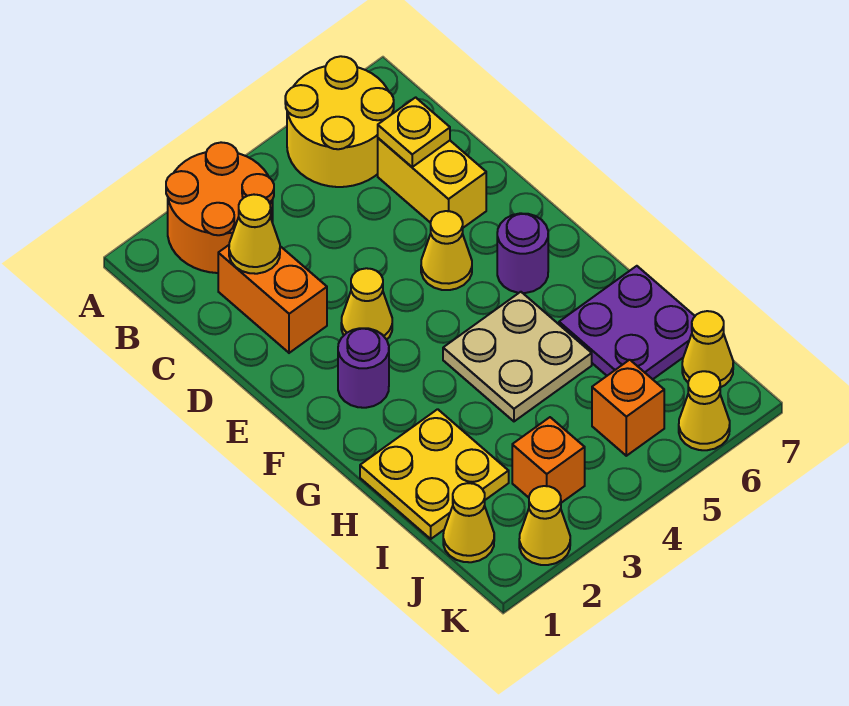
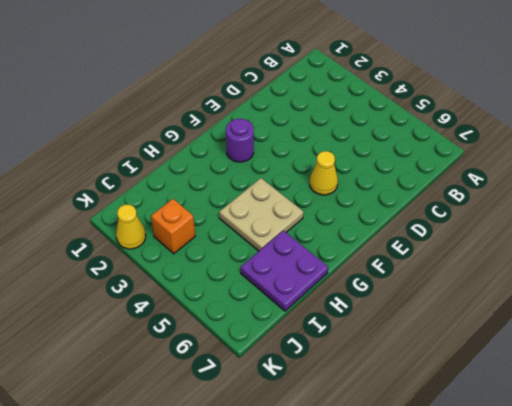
none -> orange 2x2 round brick [166,142,274,273]
none -> yellow 2x2 round brick [285,56,394,187]
none -> orange 1x2 brick [218,245,327,353]

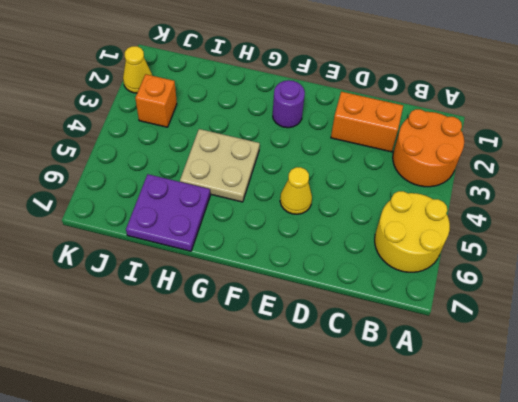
none -> yellow 1x2 brick [378,138,486,228]
none -> yellow 1x1 cone [341,268,392,340]
none -> purple 1x1 round brick [497,213,548,293]

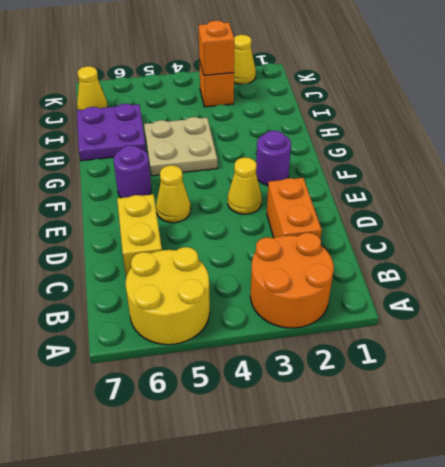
orange 1x1 brick [199,21,234,75] -> orange 1x1 brick moved to [592,360,664,456]
none -> yellow 2x2 plate [360,409,509,539]
none -> yellow 1x1 cone [443,483,494,562]
none -> yellow 1x1 cone [679,371,730,450]

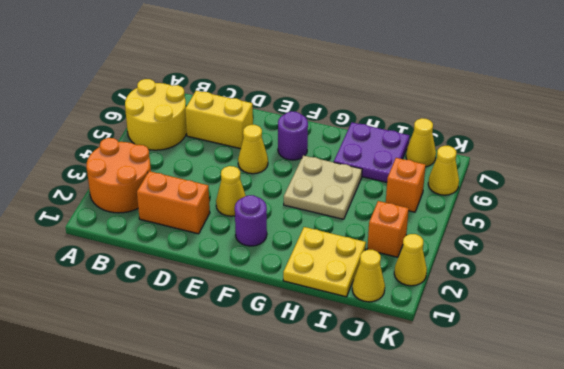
none -> yellow 1x1 cone [229,195,280,274]
none -> yellow 1x1 plate [378,97,450,167]

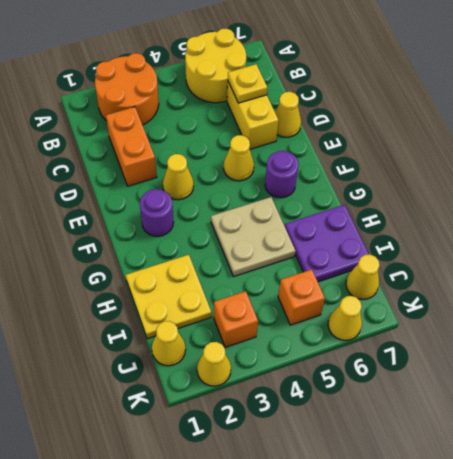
yellow 1x1 cone [275,92,301,137] -> yellow 1x1 cone moved to [229,195,280,274]

